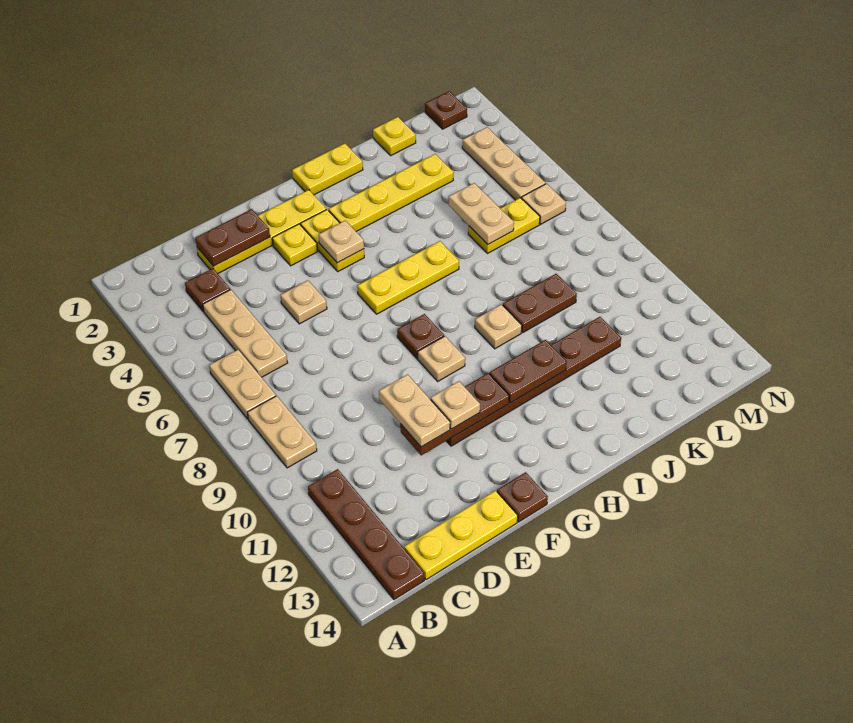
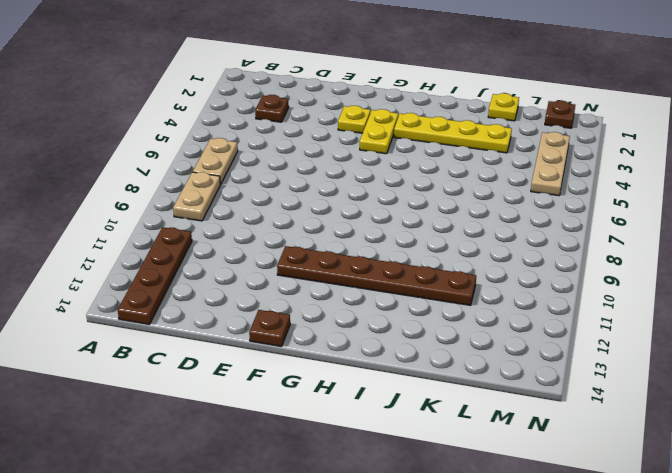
none -> tan 1x3 plate [203,290,287,377]
none -> yellow 1x3 plate [404,491,518,580]
none -> yellow 1x4 plate [197,190,326,274]
none -> tan 1x1 plate [280,280,327,324]

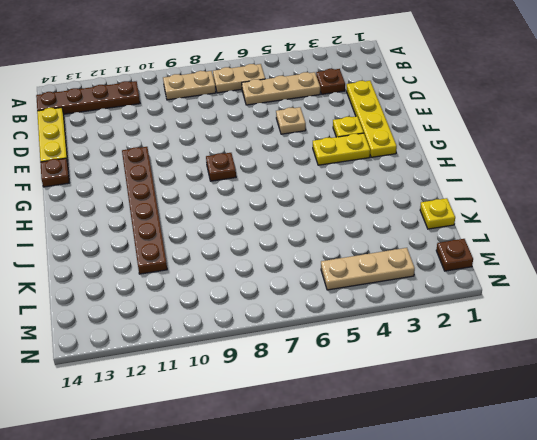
none -> yellow 1x3 plate [357,241,459,314]
none -> tan 1x1 plate [418,336,465,381]
none -> yellow 1x2 plate [292,144,363,195]
none -> yellow 1x4 plate [329,154,454,231]

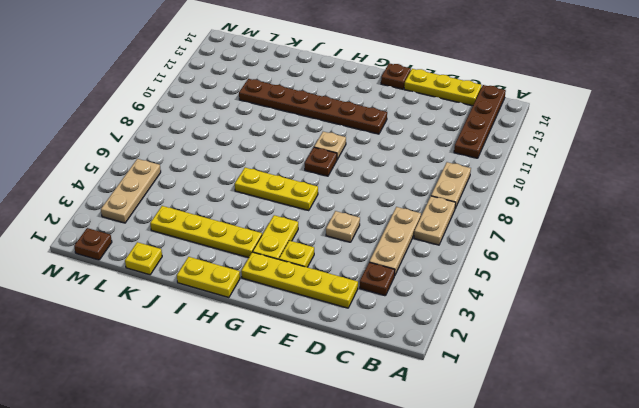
none -> tan 1x1 plate [475,304,522,349]
none -> brown 1x2 plate [503,274,577,332]
none -> yellow 1x2 plate [468,198,540,253]
none -> tan 1x1 plate [522,184,566,224]

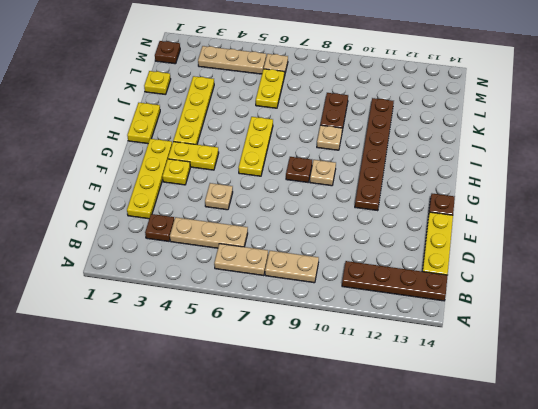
none -> brown 1x2 plate [195,209,270,266]
none -> brown 1x3 plate [400,373,509,455]
none -> tan 1x1 plate [319,220,364,263]
none -> brown 1x2 plate [490,340,567,403]

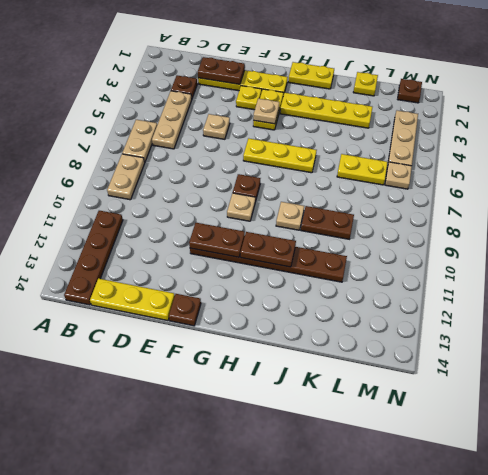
brown 1x2 plate [189,223,245,257] -> brown 1x3 plate [400,373,509,455]
none -> tan 1x2 plate [449,183,514,244]
none -> tan 1x2 plate [379,374,450,447]
none -> tan 1x1 plate [431,381,480,429]

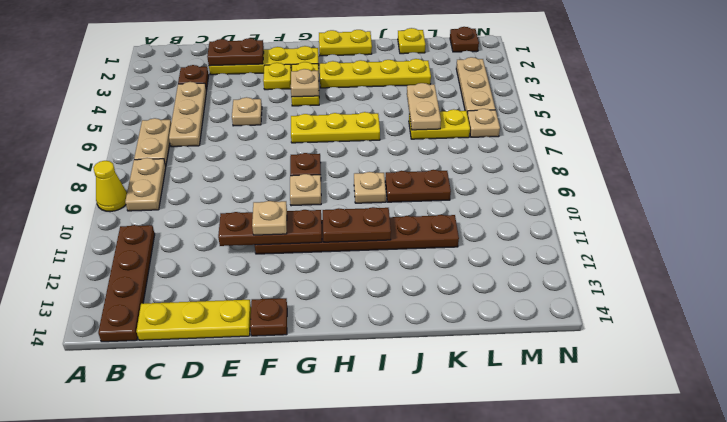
yellow 1x1 cone [94,161,127,212] -> none
none -> tan 1x2 plate [379,374,450,447]

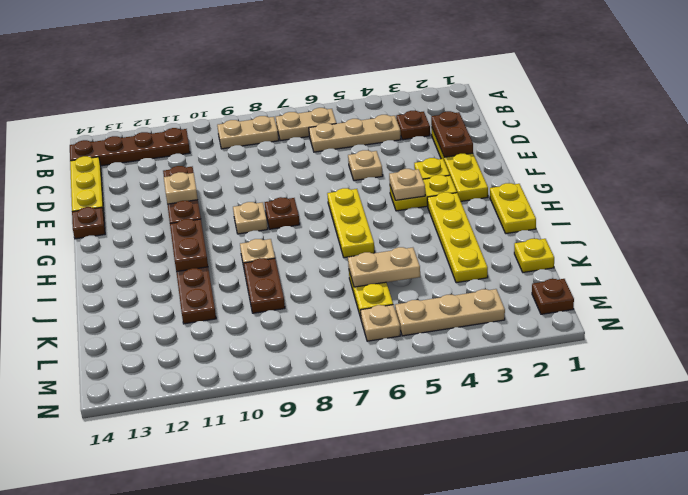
none -> tan 1x2 plate [379,374,450,447]

